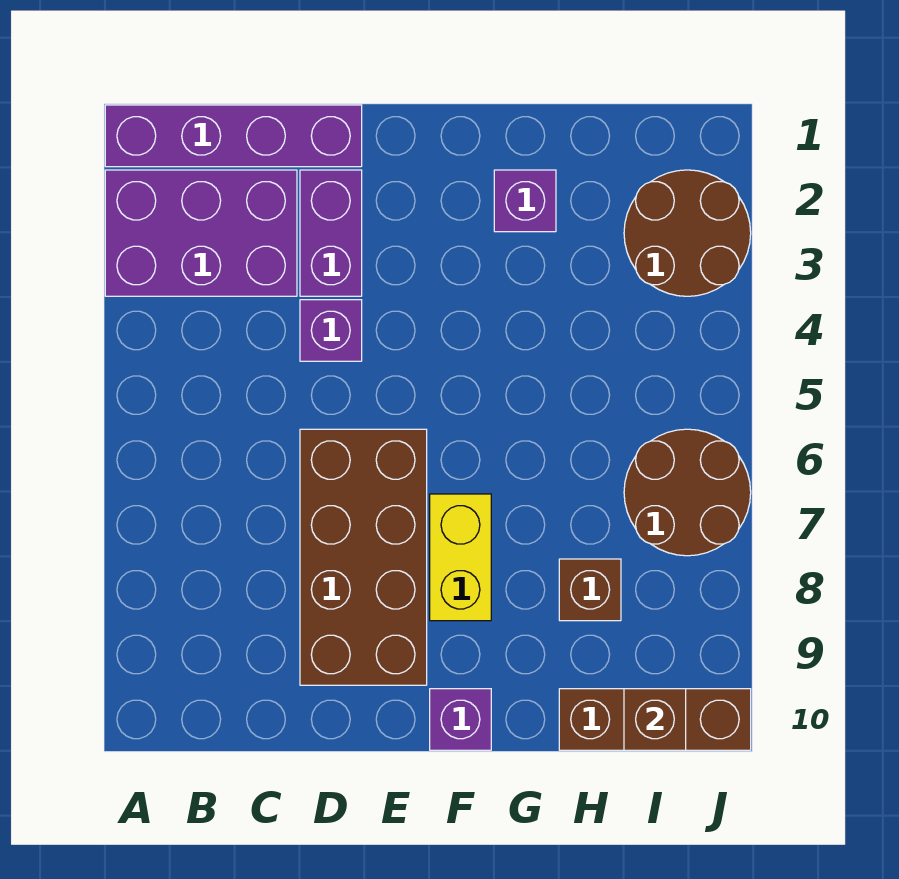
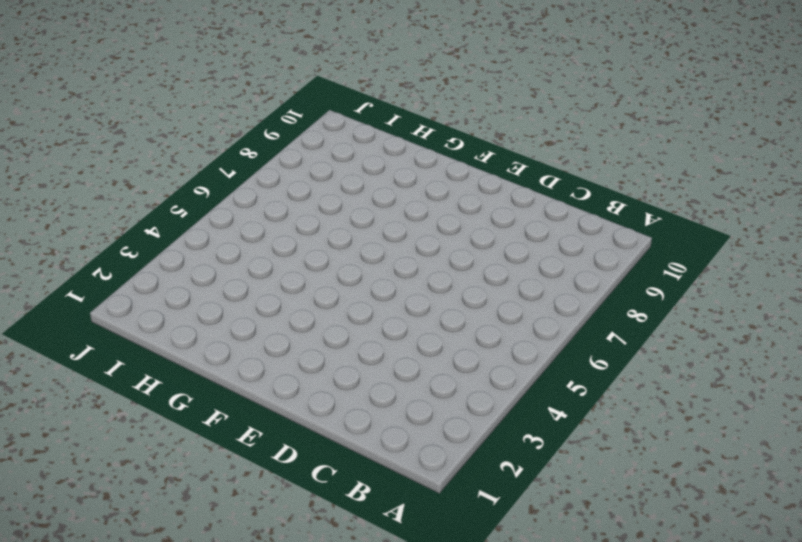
none -> purple 1x4 brick [105,105,362,167]
none -> purple 2x3 brick [105,170,297,296]
none -> purple 1x2 brick [300,170,362,296]

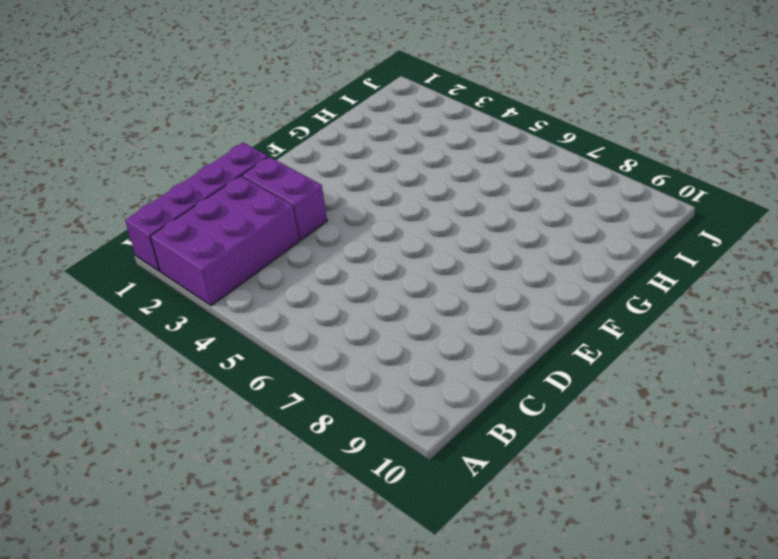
none -> purple 1x1 brick [300,300,362,361]
none -> brown 2x4 brick [300,429,427,685]
none -> yellow 1x2 brick [430,494,491,621]

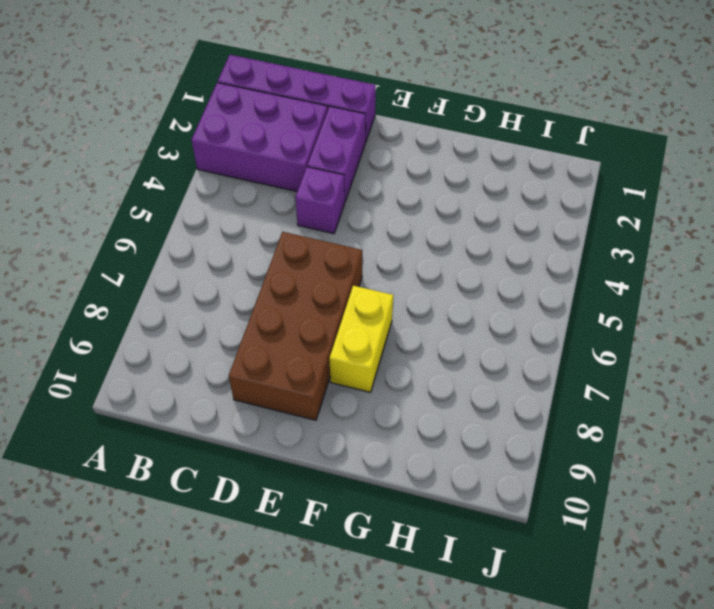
none -> purple 1x1 brick [430,689,491,750]
none -> purple 1x1 brick [494,170,556,232]
none -> brown 1x1 brick [559,559,621,621]

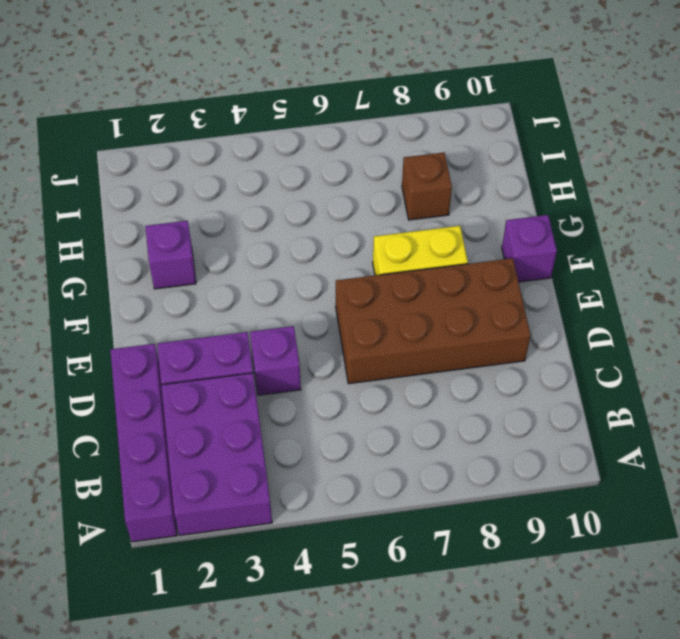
none -> brown 1x3 brick [559,689,751,750]
none -> brown 2x2 round brick [624,170,751,296]
none -> brown 2x2 round brick [624,429,751,556]

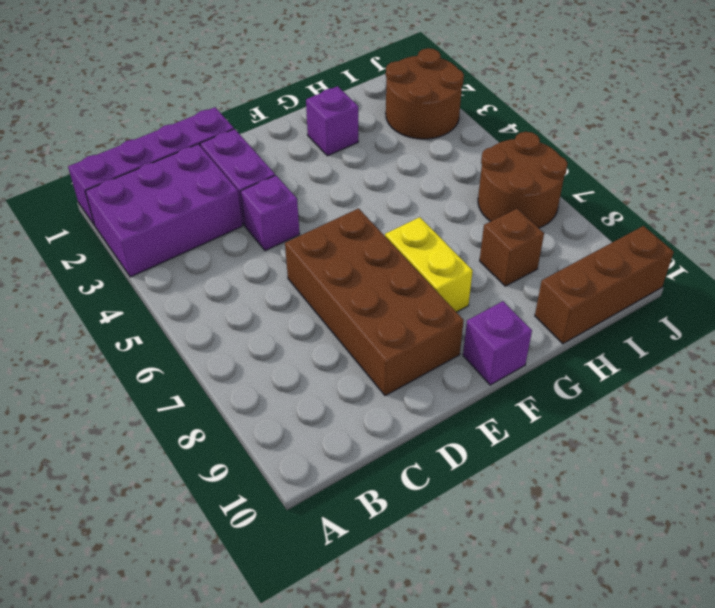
none -> brown 1x1 brick [624,689,686,750]

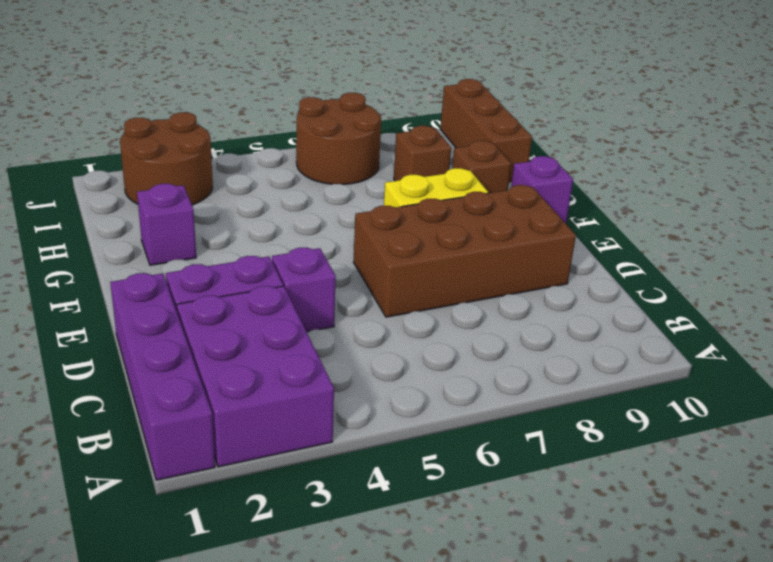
brown 1x1 brick [452,141,511,193] -> brown 1x1 brick moved to [624,689,686,750]

